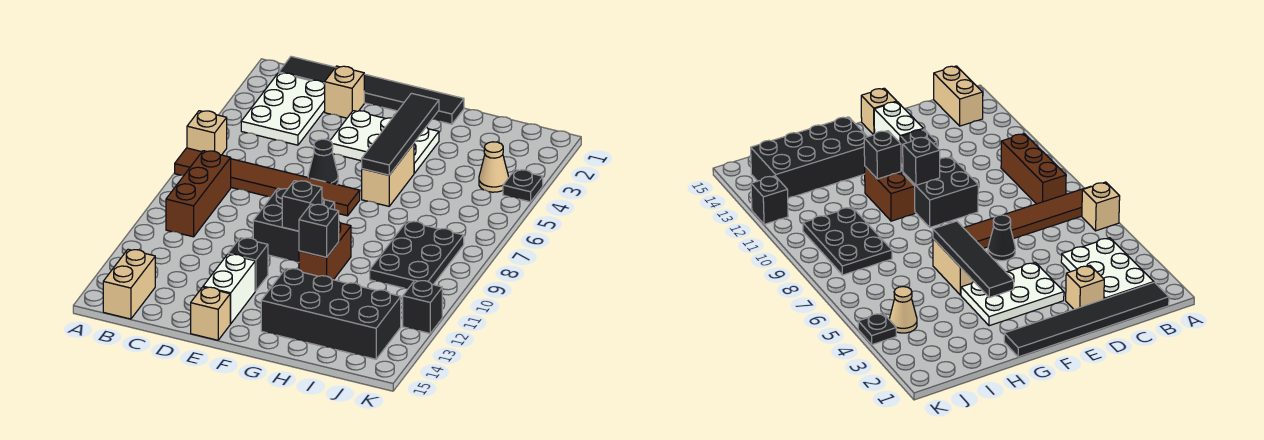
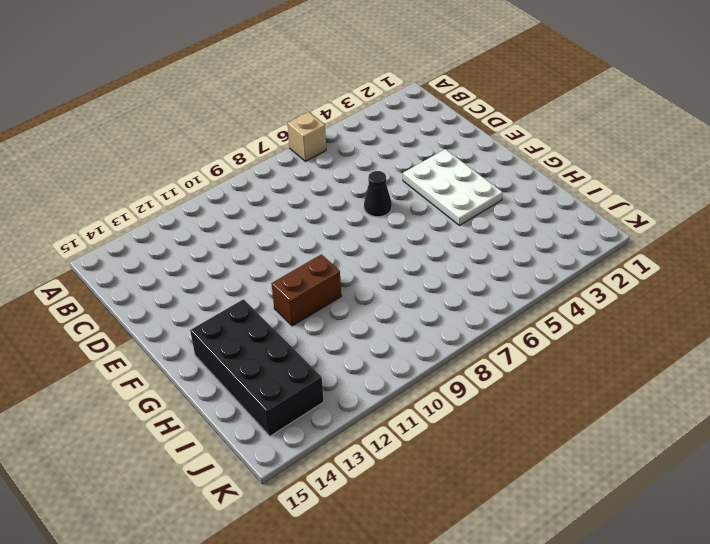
none -> brown 1x6 tile [175,148,360,216]
none -> black 1x6 tile [279,56,464,124]
none -> white 2x3 plate [241,73,325,145]

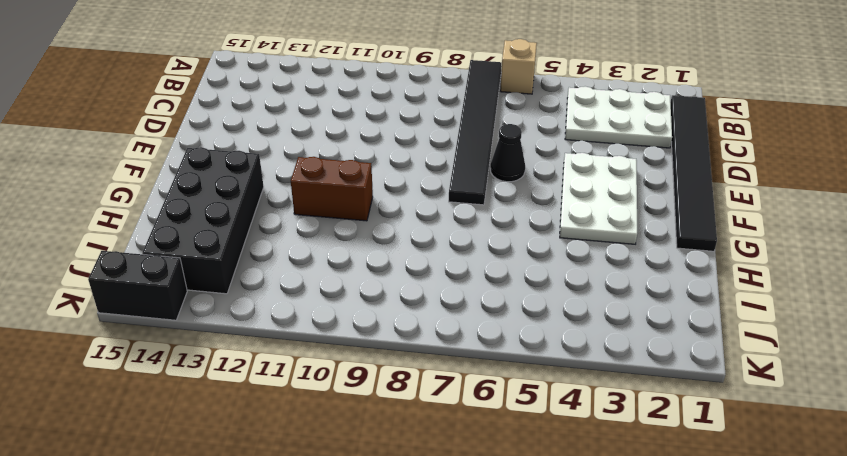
black 1x6 tile [449,60,502,205] -> brown 1x6 tile [175,148,360,216]
black 1x2 brick [88,251,187,320] -> none
none -> brown 1x3 brick [166,151,231,237]
none -> tan 1x2 brick [103,249,155,319]
none -> tan 1x1 brick [325,66,364,118]

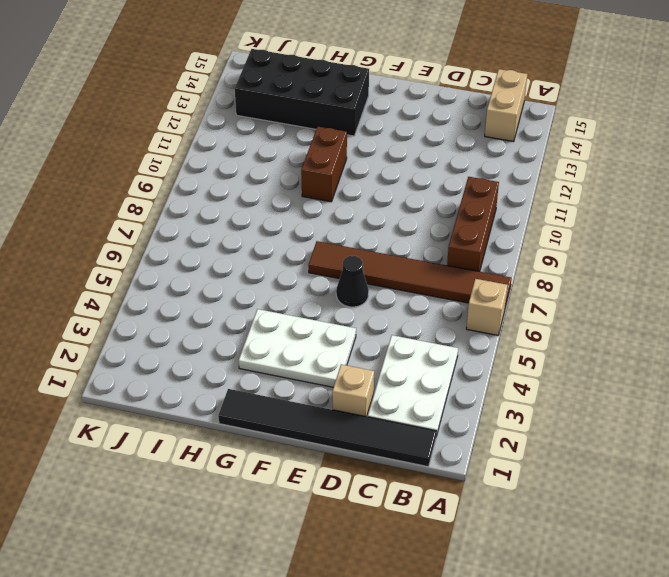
none -> black 2x2 brick [253,188,335,262]
none -> black 1x1 brick [228,238,268,291]
none -> white 1x2 brick [203,254,255,324]

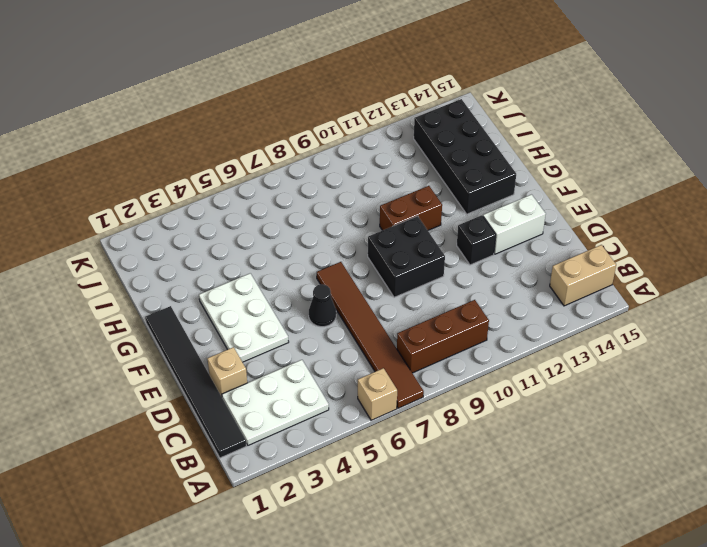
none -> tan 1x1 brick [191,287,230,340]
none -> tan 1x2 brick [362,144,414,206]
none -> black 2x3 plate [370,221,464,289]

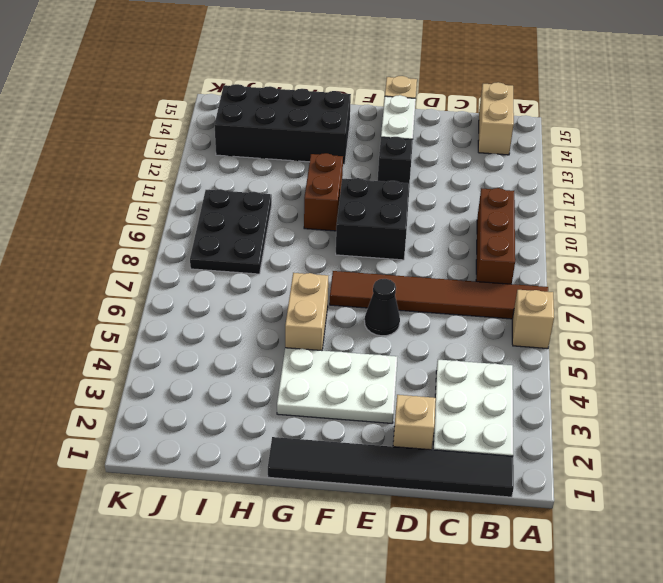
none -> tan 1x1 cone [479,142,509,192]
none -> black 1x1 plate [503,170,543,202]
none -> black 1x1 brick [403,280,442,333]

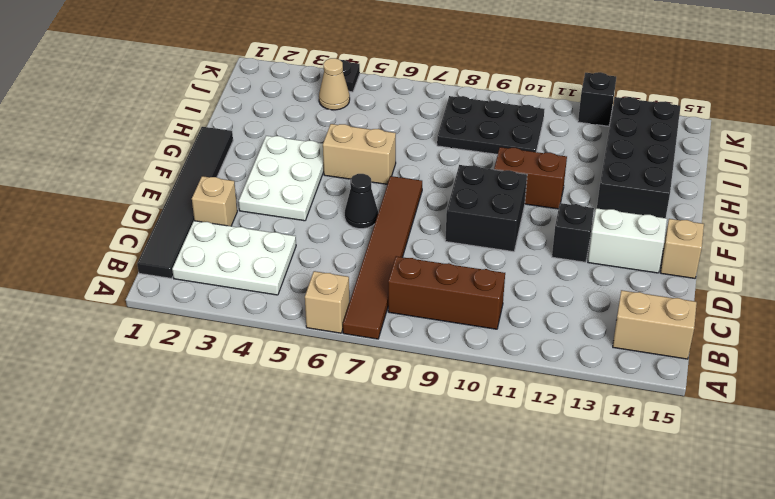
none -> black 1x1 brick [282,181,322,231]
none -> black 1x4 tile [362,93,439,175]
none -> black 1x1 brick [299,204,339,257]

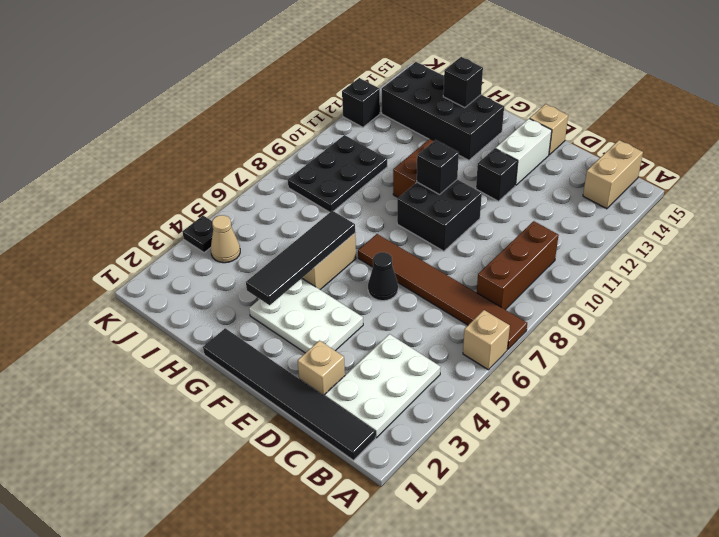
black 1x1 brick [443,57,483,108] -> black 1x1 brick moved to [299,204,339,257]

